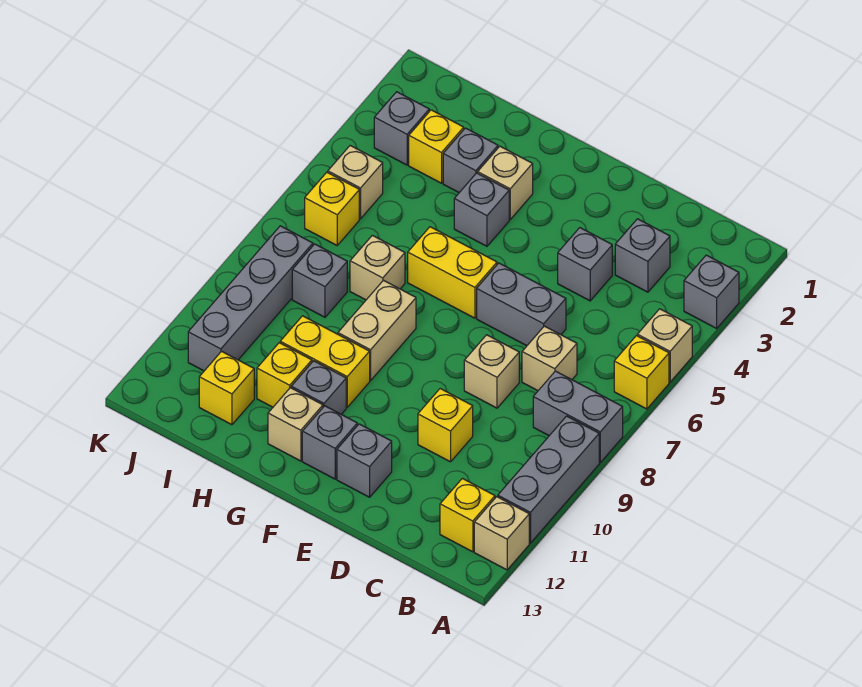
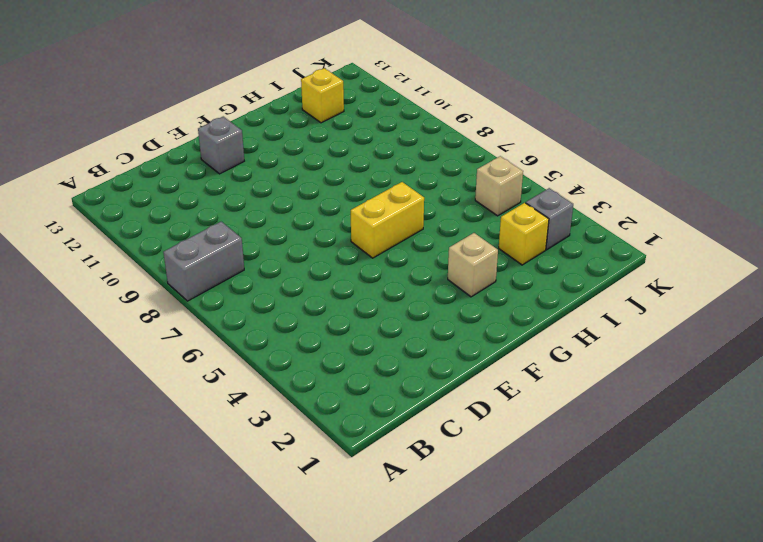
none -> grey 1x1 brick [684,255,739,328]
none -> tan 1x1 brick [637,309,692,382]
none -> yellow 1x1 brick [614,336,669,409]
none -> grey 1x3 brick [498,416,599,543]

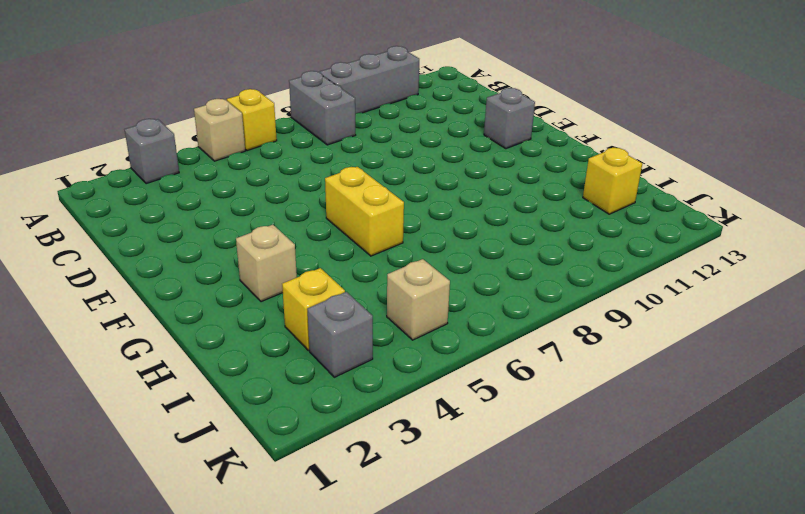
none -> tan 1x1 brick [474,497,529,570]
none -> yellow 1x1 brick [440,478,495,552]
none -> grey 1x1 brick [615,219,670,292]
none -> tan 1x1 brick [522,326,577,391]

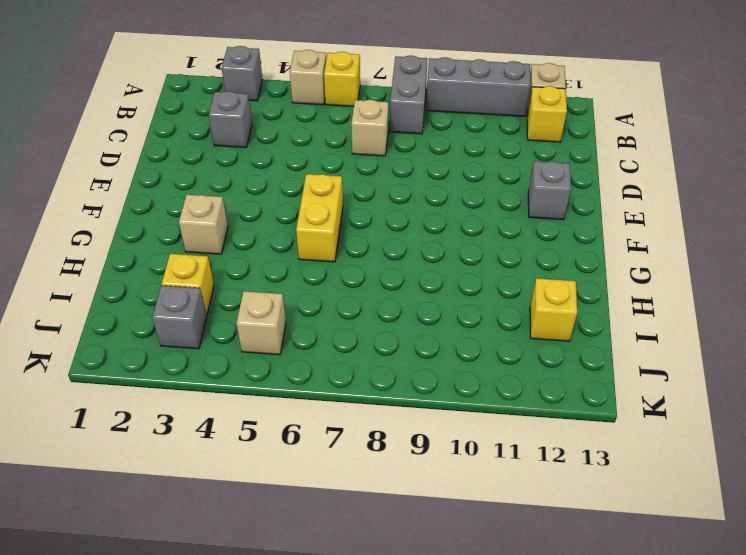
none -> grey 1x1 brick [558,228,612,301]
none -> grey 1x2 brick [477,263,566,346]
none -> tan 1x1 brick [464,335,519,408]
none -> yellow 1x1 brick [418,389,473,462]

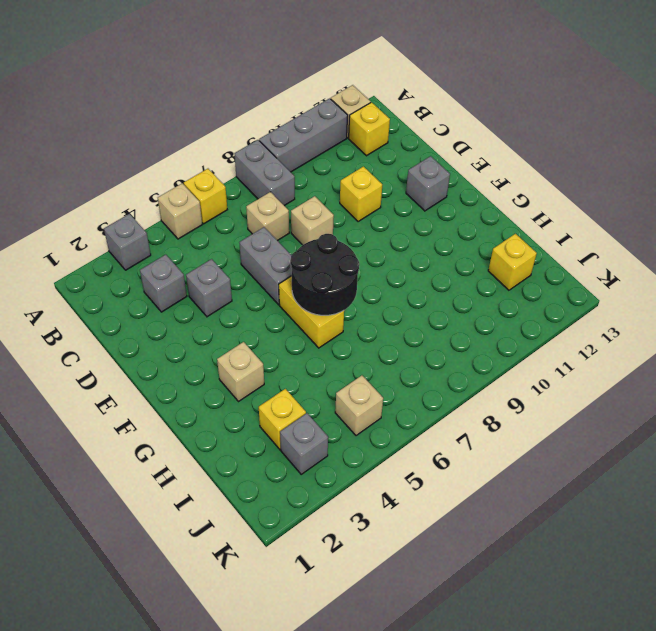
black 2x2 round brick [291,234,359,315] -> none
none -> grey 1x1 brick [302,406,357,479]
none -> grey 1x1 brick [454,173,509,246]
none -> tan 1x2 brick [338,280,416,380]
none -> yellow 1x2 brick [280,316,370,407]

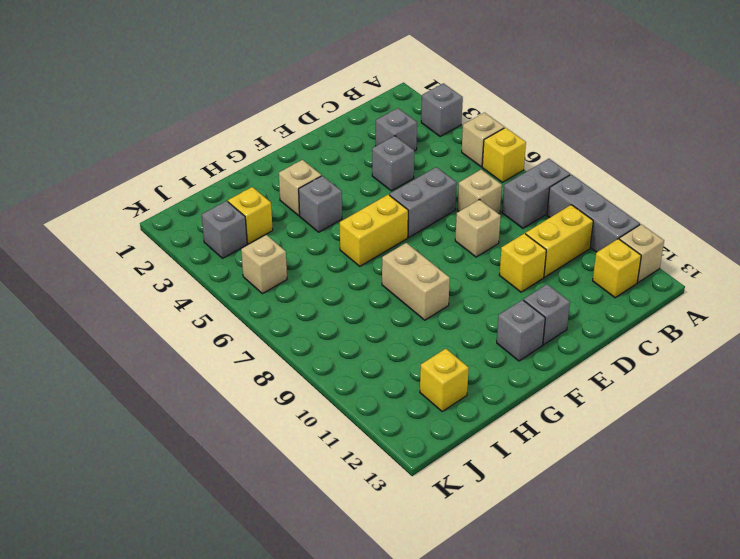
yellow 1x2 brick [525,205,593,277] -> yellow 1x2 brick moved to [280,316,370,407]
none -> grey 1x1 brick [291,361,346,414]
none -> tan 1x1 brick [268,388,323,461]
none -> grey 1x1 brick [443,128,498,193]
none -> tan 1x1 brick [350,235,405,300]

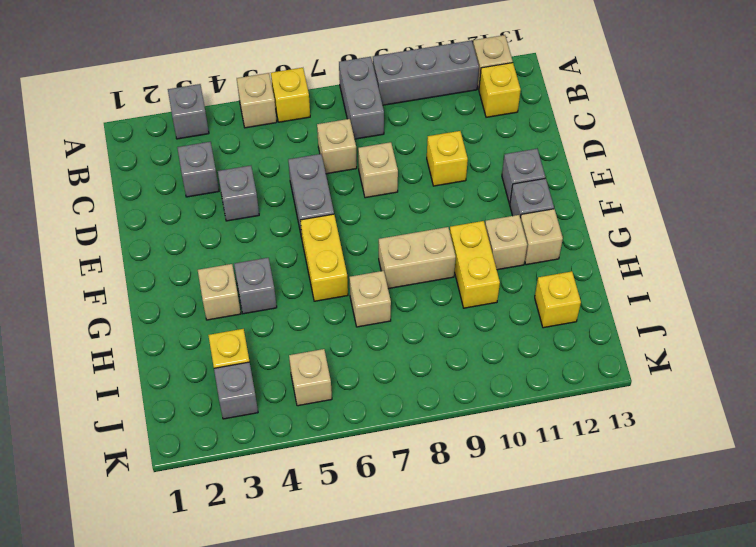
tan 1x1 brick [485,215,527,270] -> grey 1x1 brick [291,361,346,414]
none -> grey 1x1 brick [443,128,498,193]
none -> yellow 1x1 brick [257,343,312,407]
none -> grey 1x1 brick [292,244,347,317]
none -> yellow 1x1 brick [305,172,359,245]

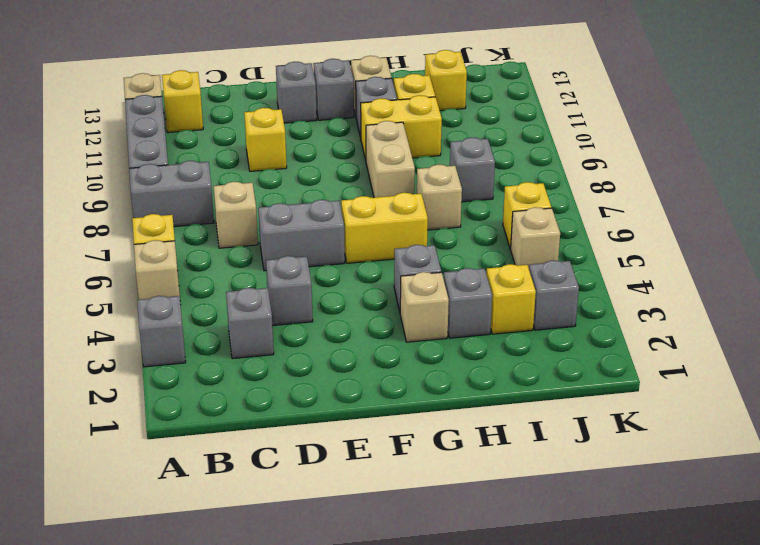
none -> tan 1x1 brick [464,335,519,408]
none -> grey 1x4 brick [188,226,313,371]

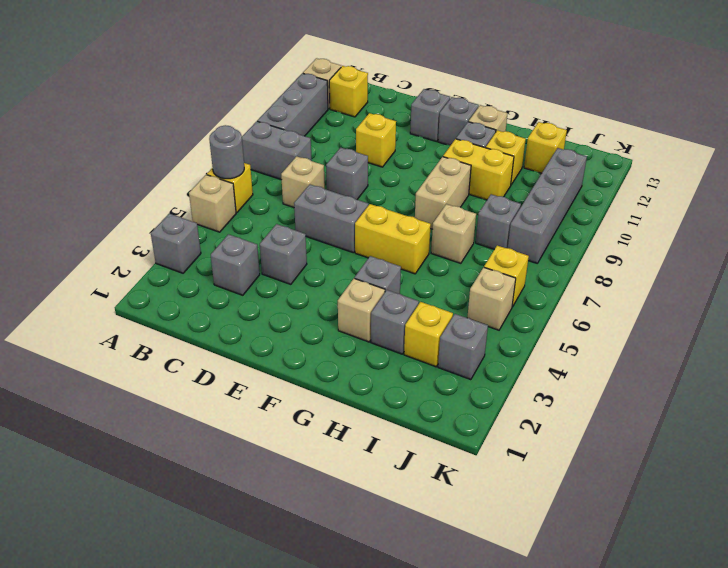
grey 1x1 round brick [209,125,244,179] -> none
grey 1x1 brick [326,148,368,200] -> tan 1x1 brick [464,335,519,408]

